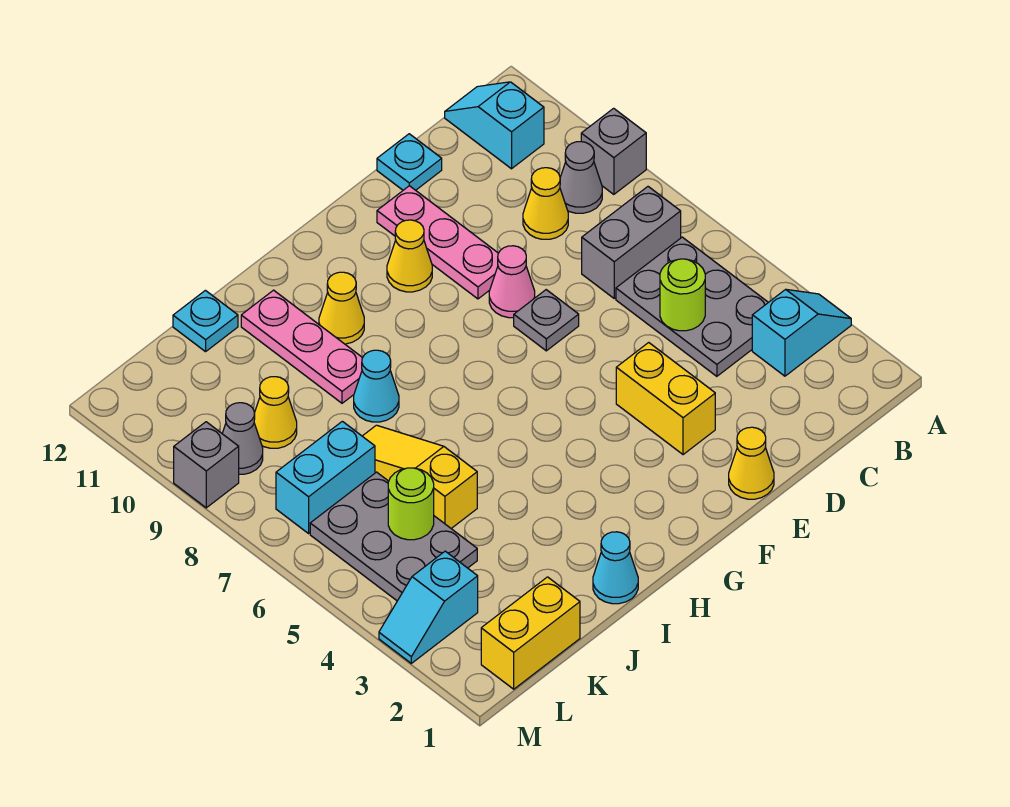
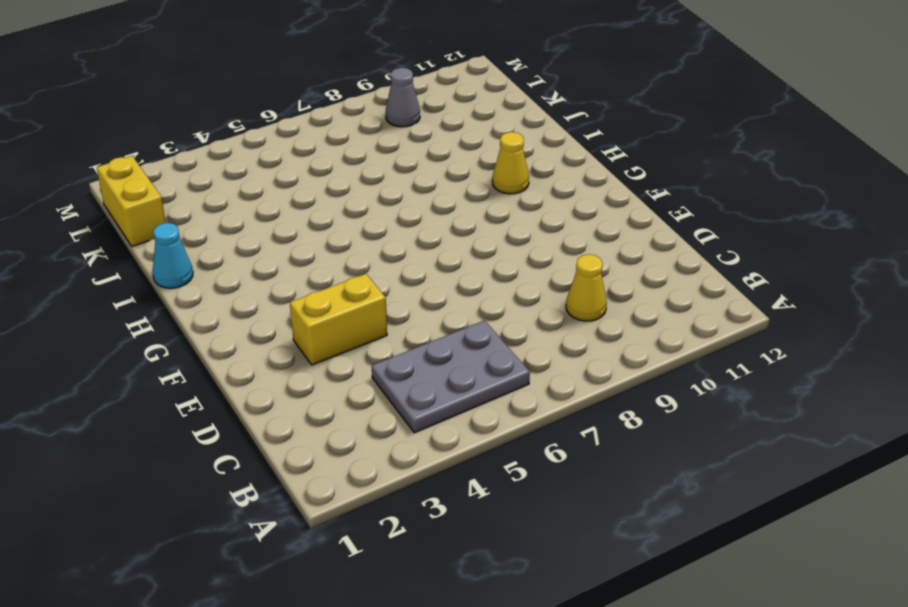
none -> cyan 1x2 slope [752,289,851,376]
none -> grey 1x1 brick [581,108,646,194]
none -> grey 1x2 brick [582,187,681,298]

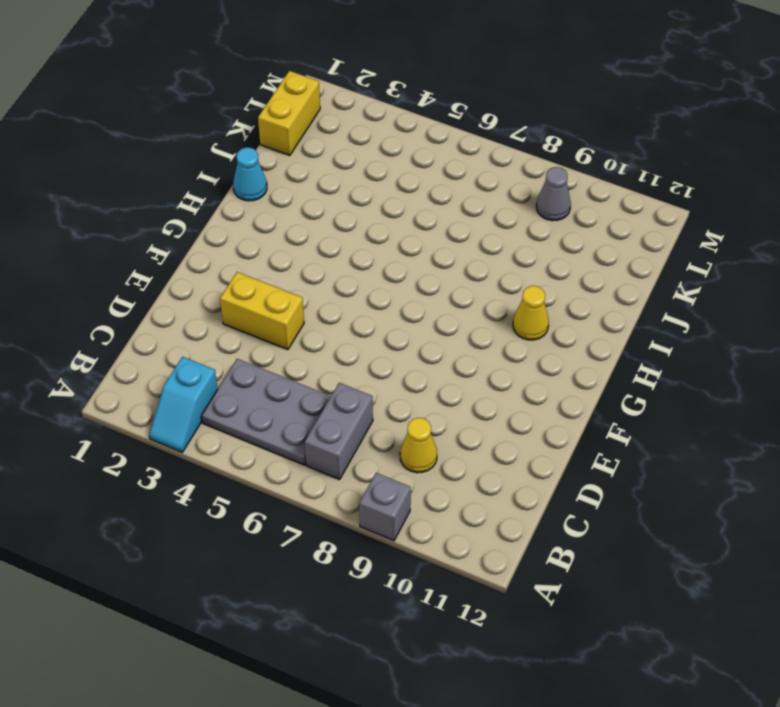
none -> grey 1x1 cone [560,142,602,213]
none -> cyan 1x2 slope [445,82,544,169]
none -> cyan 1x1 plate [377,134,442,190]

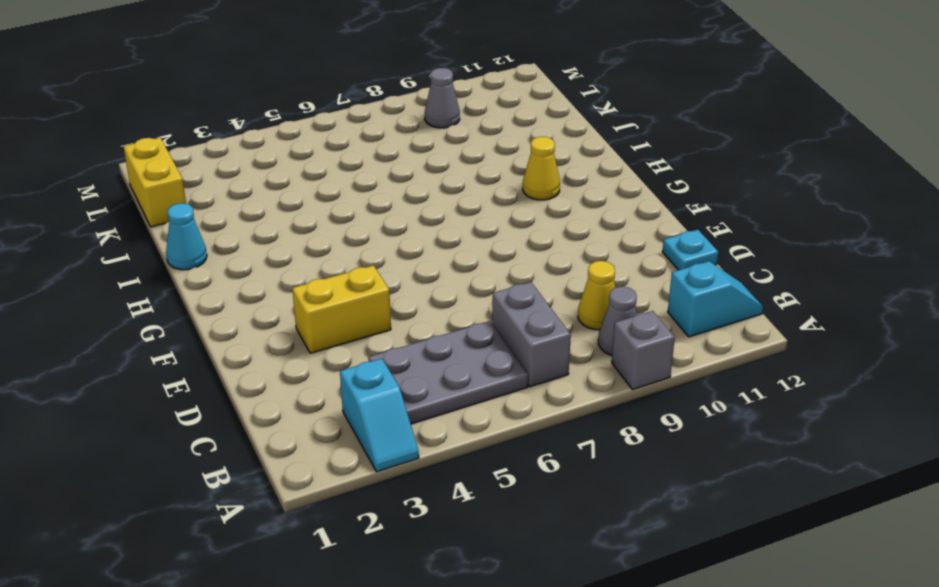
none -> yellow 1x1 cone [729,427,774,499]
none -> grey 1x1 plate [514,290,579,351]
none -> pink 1x1 cone [489,246,535,318]

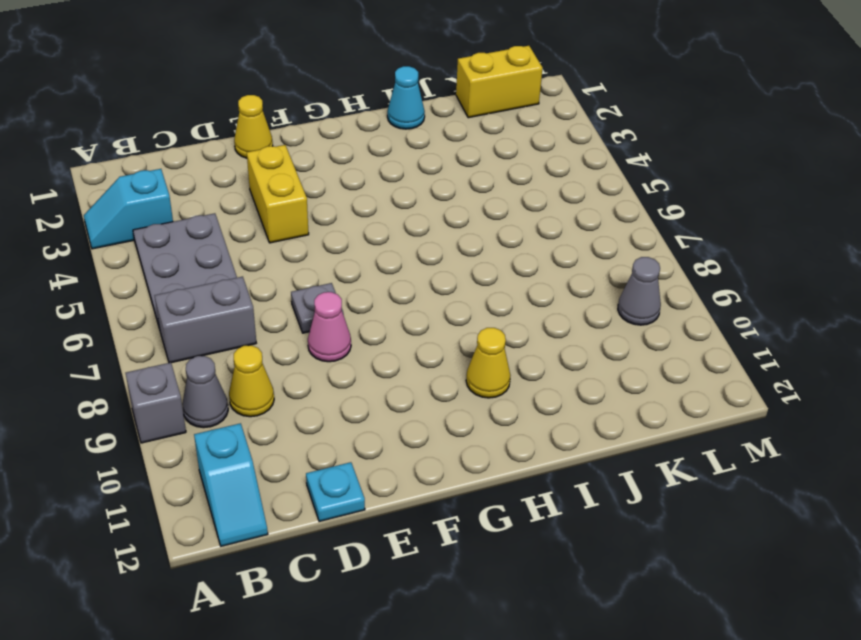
none -> pink 1x3 plate [377,186,498,299]
none -> yellow 1x1 cone [387,220,432,292]
none -> cyan 1x1 cone [354,350,399,422]

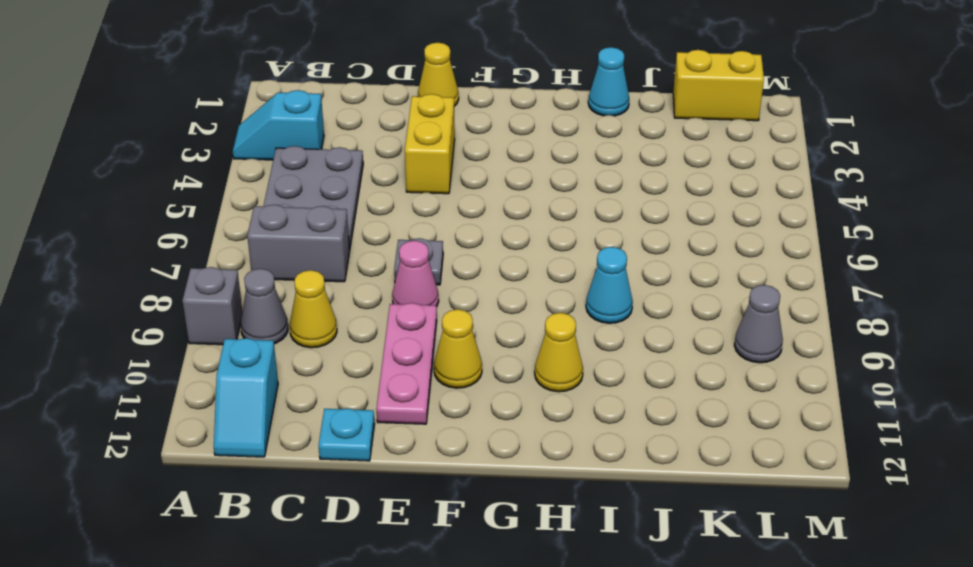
none -> pink 1x3 plate [241,290,362,403]
none -> yellow 1x3 slope [363,425,477,528]
none -> cyan 1x1 plate [173,290,238,352]

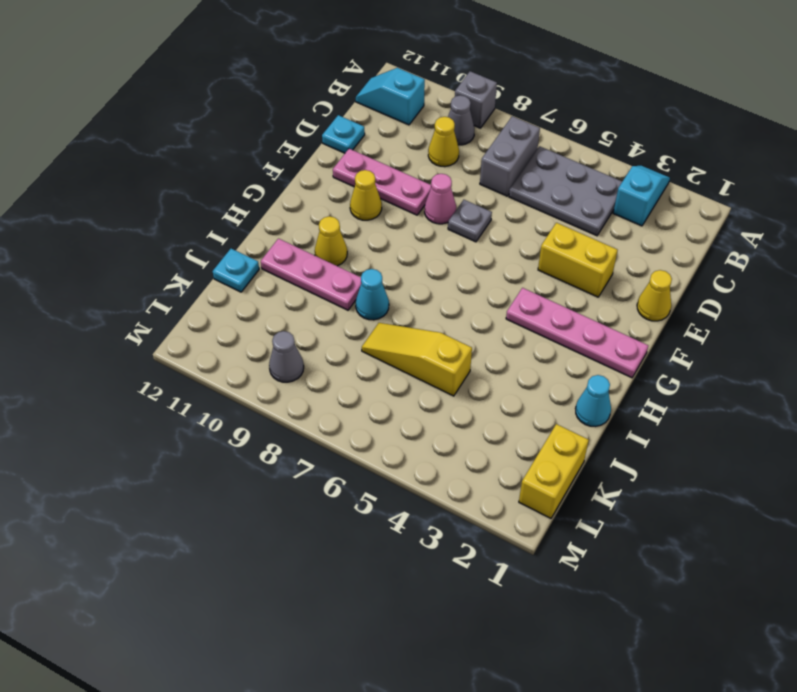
pink 1x4 plate [506,288,648,378] -> none
none -> grey 2x3 plate [310,472,477,601]
none -> cyan 1x2 brick [276,421,375,533]
none -> yellow 1x1 cone [254,377,297,448]

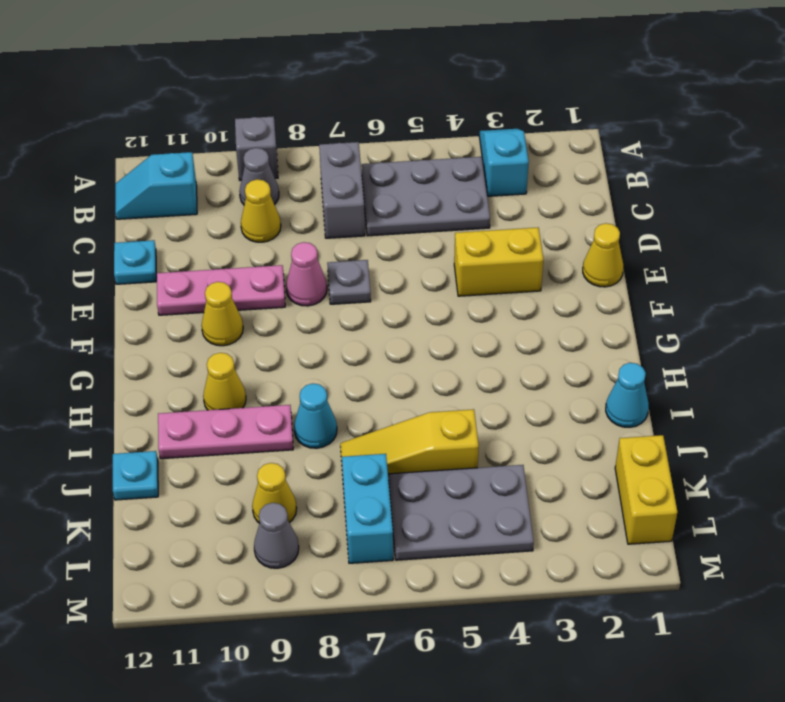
none -> cyan 1x2 slope [379,551,478,663]
none -> grey 1x1 brick [174,422,239,508]
none -> lime 1x1 round brick [660,259,705,331]

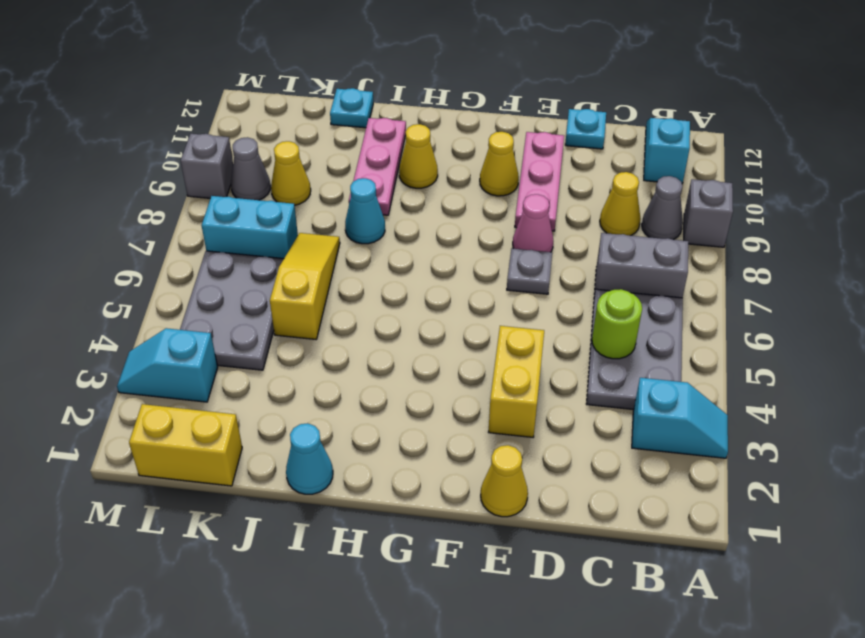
none -> lime 1x1 round brick [388,468,434,540]

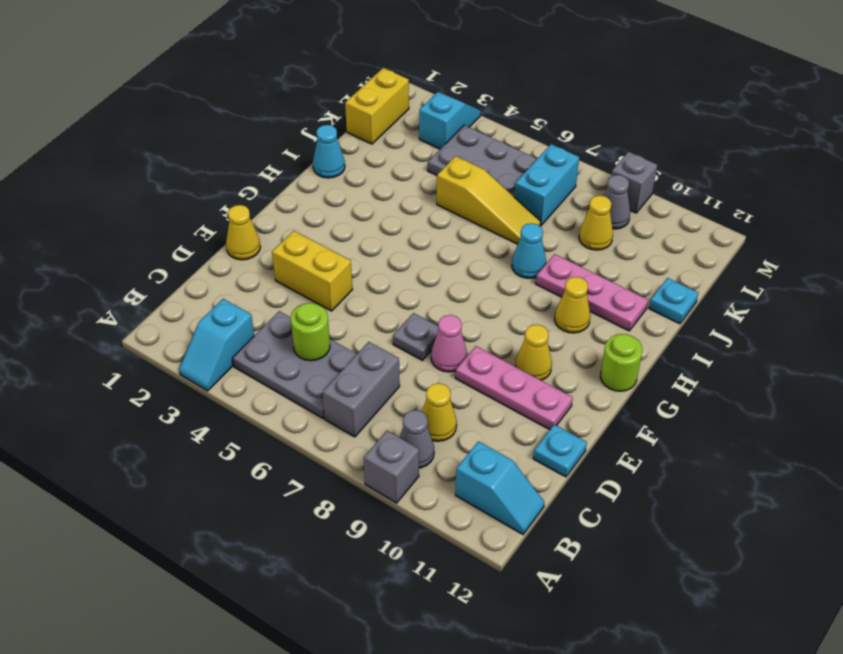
lime 1x1 round brick [600,334,642,391] -> lime 1x1 round brick moved to [388,468,434,540]

